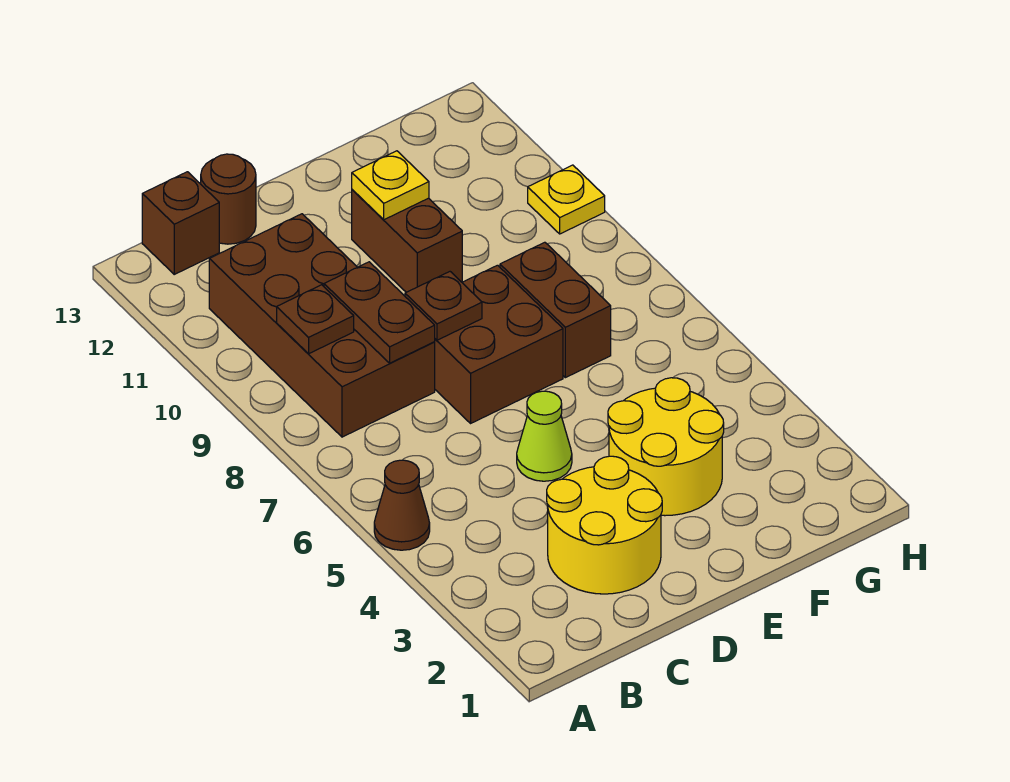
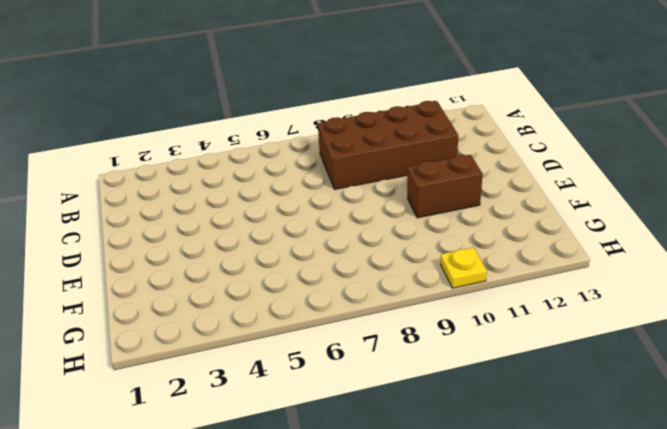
none -> brown 1x1 cone [374,460,430,550]
none -> brown 1x1 brick [142,172,219,274]
none -> yellow 2x2 round brick [547,456,662,594]

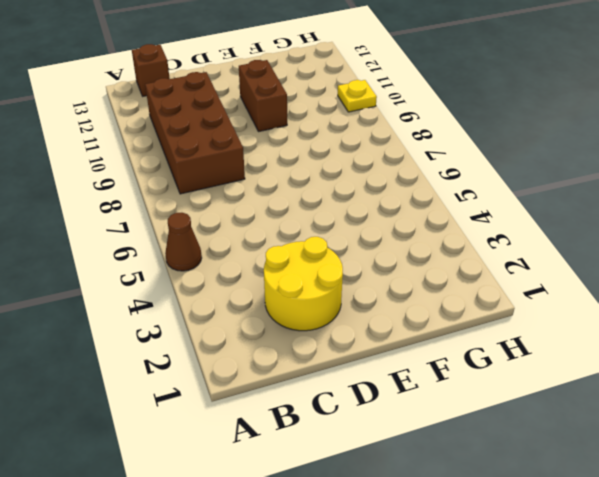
none -> brown 1x1 round brick [201,154,256,244]
none -> lime 1x1 cone [517,391,572,481]
none -> brown 2x2 brick [435,265,563,423]

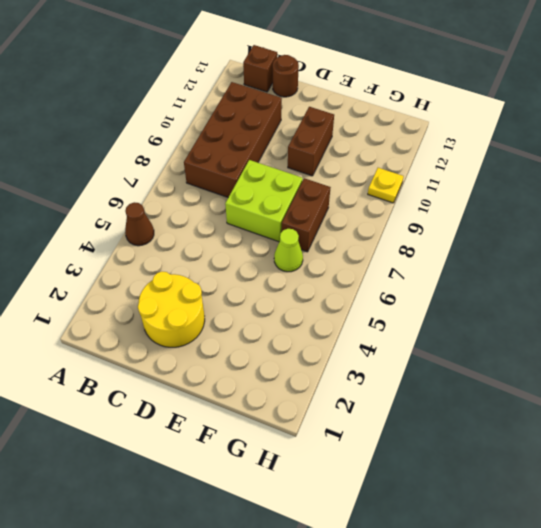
lime 2x2 brick [225,160,303,242] -> brown 2x2 brick [435,265,563,423]
lime 1x1 cone [274,229,303,272] -> lime 1x1 cone moved to [517,391,572,481]
none -> yellow 2x2 round brick [608,378,724,516]
none -> brown 1x1 plate [277,285,354,354]
none -> brown 1x2 plate [324,262,435,363]

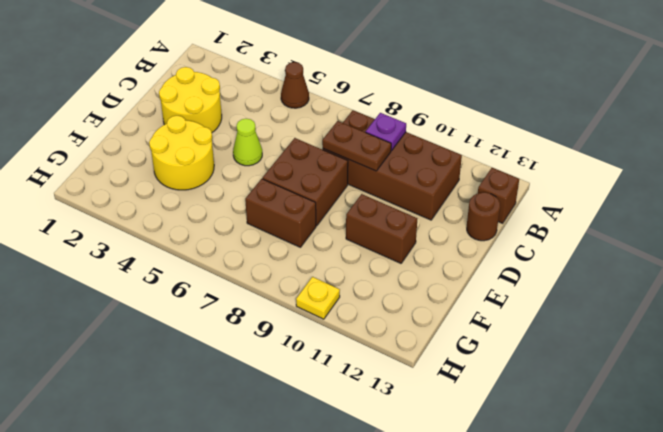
purple 1x1 plate [366,113,406,150] -> brown 1x1 plate [277,285,354,354]
none -> brown 1x1 plate [405,272,482,340]
none -> yellow 1x1 plate [352,151,429,220]

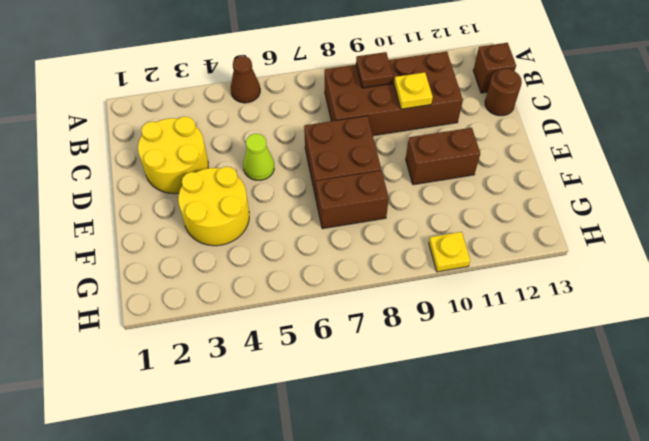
yellow 1x1 plate [394,72,433,109] -> yellow 1x1 plate moved to [352,151,429,220]
none -> brown 1x2 plate [324,262,435,363]
none -> brown 1x1 plate [405,272,482,340]

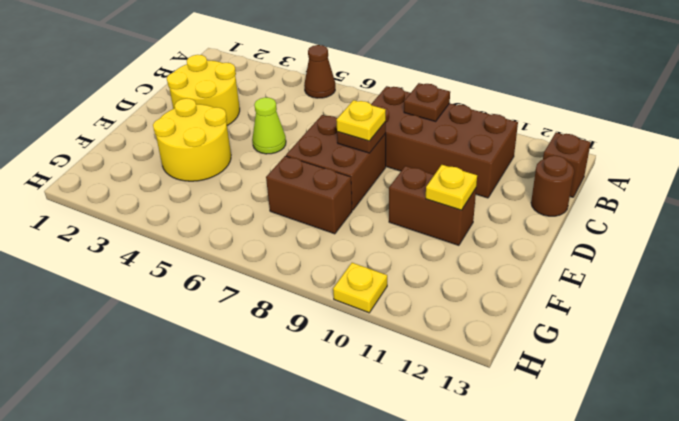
yellow 1x1 plate [336,100,386,141] -> none
none -> brown 1x2 plate [324,262,435,363]

